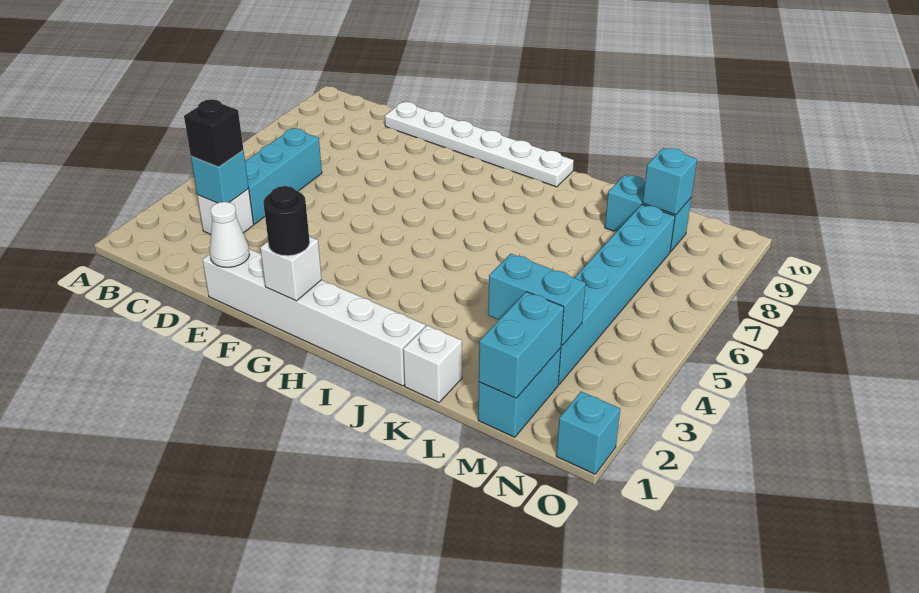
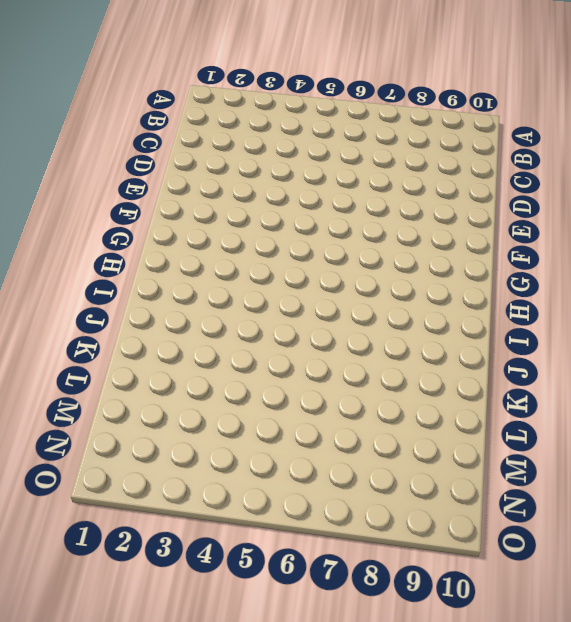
none -> white 1x1 brick [197,189,254,234]
none -> cyan 1x3 brick [245,128,322,224]
none -> white 1x6 plate [385,102,574,187]

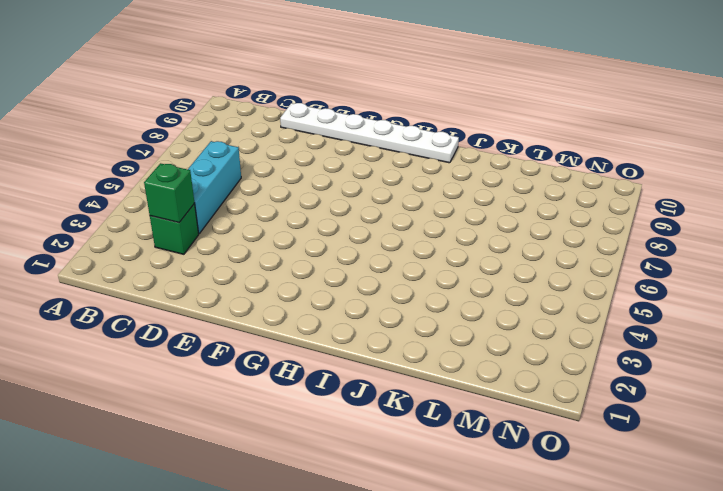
green 1x1 brick [150,204,199,254] -> white 1x1 brick [197,189,254,234]
green 1x1 brick [144,163,195,223] -> cyan 1x1 brick [191,151,249,203]
none -> white 1x6 brick [203,249,425,386]
none -> white 1x1 brick [403,325,462,402]
none -> cyan 1x2 brick [605,175,691,252]

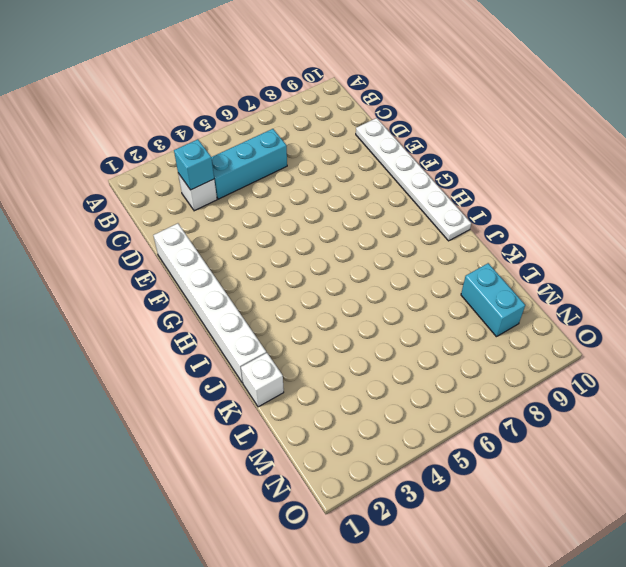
none -> cyan 1x2 brick [478,348,561,437]
none -> cyan 1x6 brick [558,205,675,384]
none -> cyan 1x1 brick [556,392,620,474]

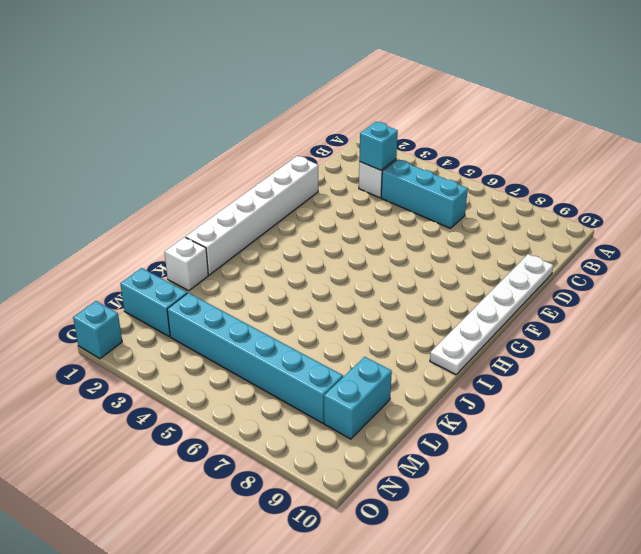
none -> white 1x1 cone [210,202,249,267]
none -> white 1x1 brick [260,236,322,301]
none -> cyan 1x2 brick [488,254,586,346]

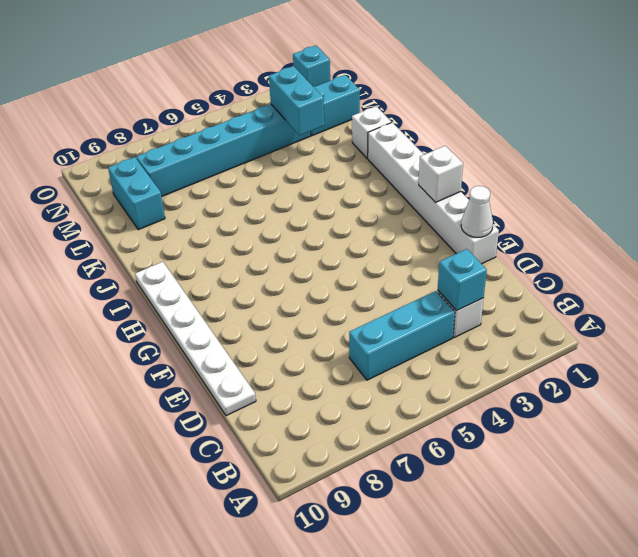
none -> cyan 1x2 brick [479,292,564,398]
none -> cyan 1x1 brick [643,148,697,215]
none -> black 1x1 brick [184,99,243,167]

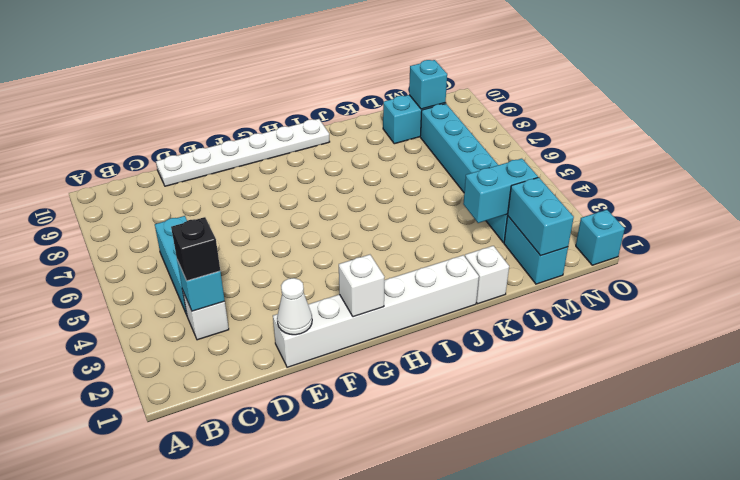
none -> black 1x1 round brick [263,186,310,256]

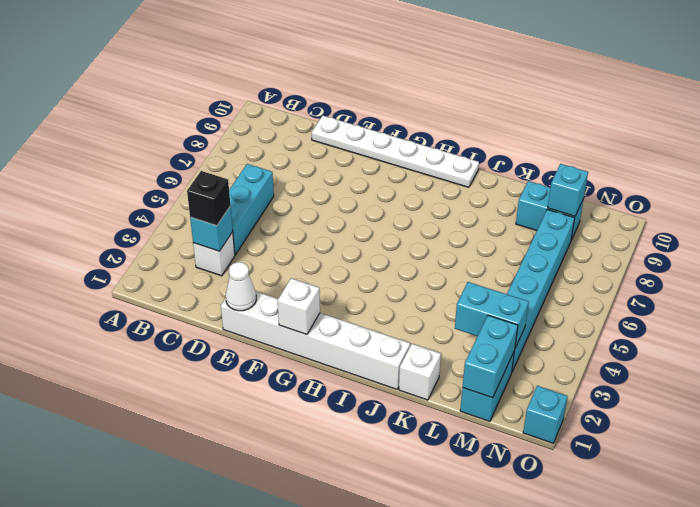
none -> black 1x1 round brick [263,186,310,256]

